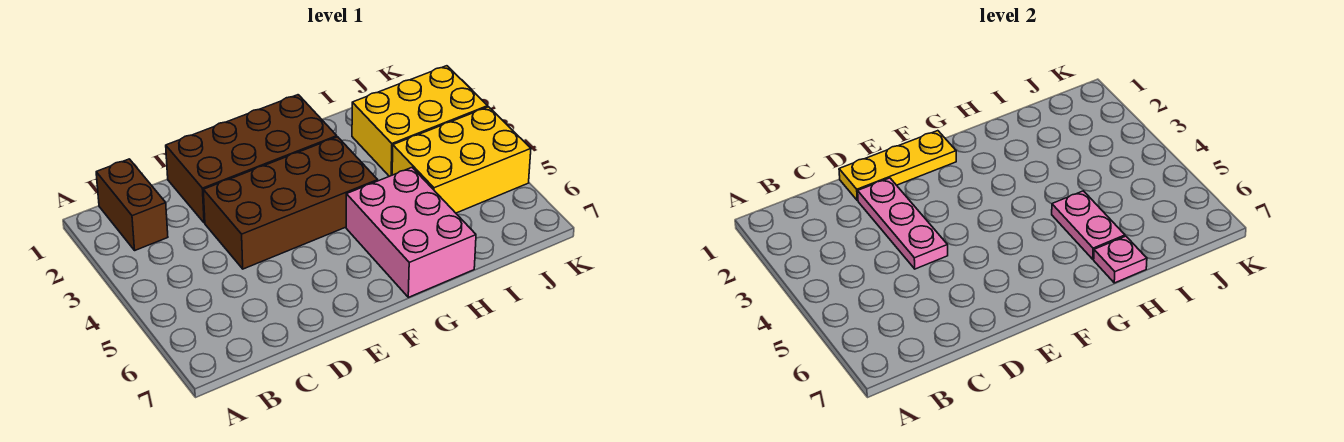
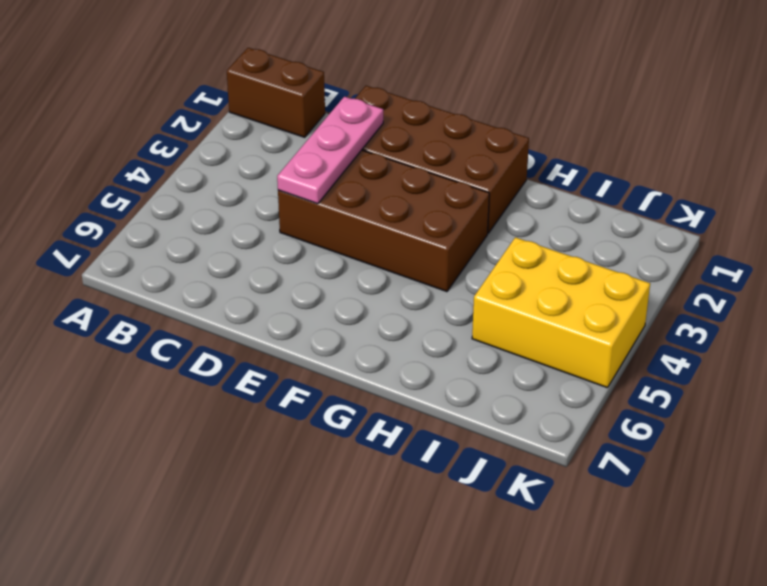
brown 1x2 brick [227,48,325,137] -> brown 1x2 brick turned to [96,159,168,250]
none -> pink 2x3 brick [346,168,476,297]
none -> yellow 2x3 brick [352,66,488,176]

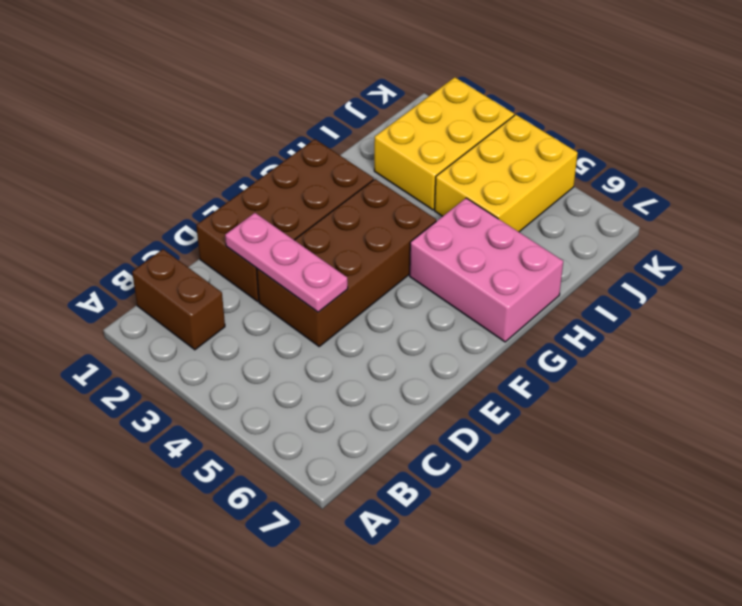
none -> yellow 1x3 plate [839,131,956,201]
none -> pink 1x2 plate [1052,191,1125,259]

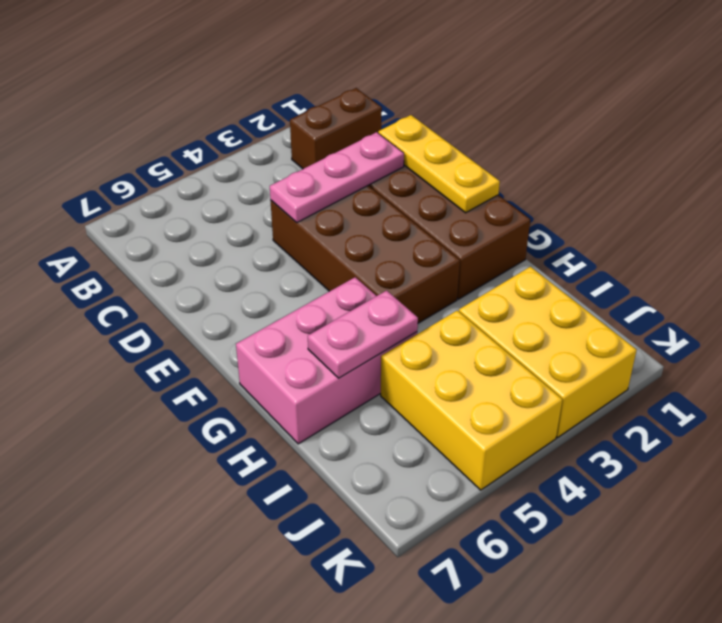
none -> pink 1x1 plate [1094,236,1147,283]

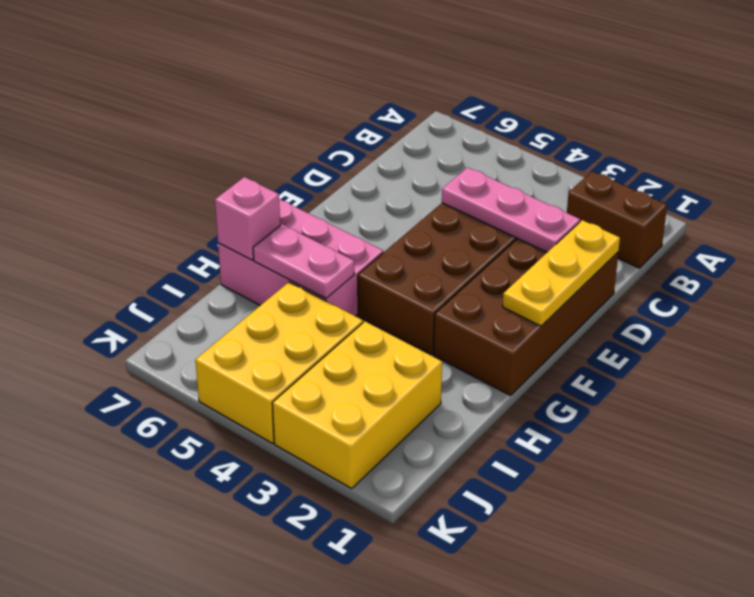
pink 1x1 brick [215,177,280,260] -> pink 1x1 plate [1094,236,1147,283]

